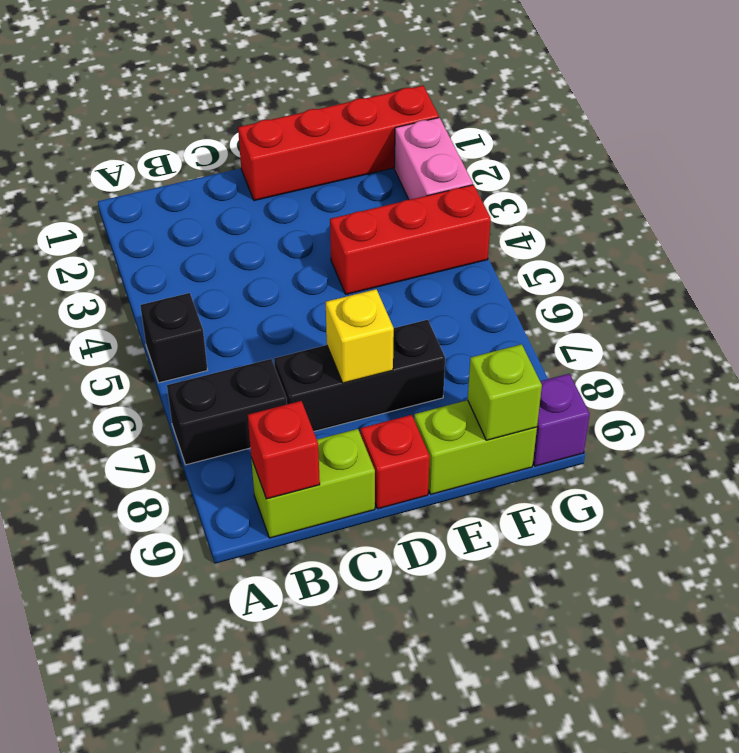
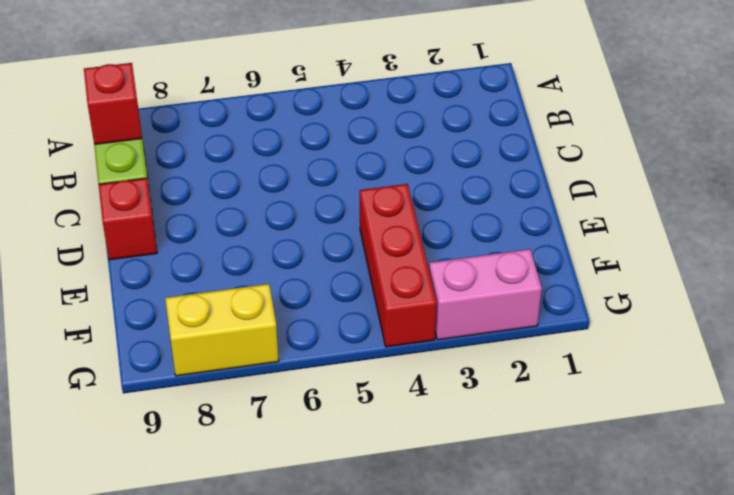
yellow 1x2 brick [165,284,279,376] -> none
none -> black 1x1 brick [140,293,207,383]
none -> black 1x2 brick [167,359,287,465]
none -> black 1x3 brick [274,320,445,431]

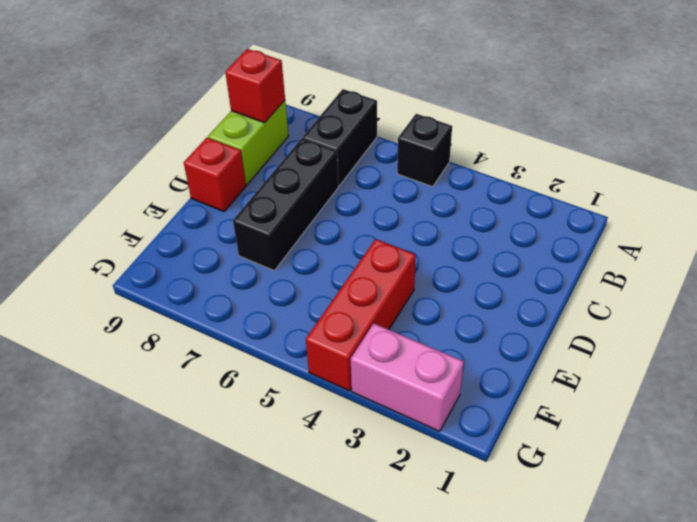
none -> red 1x4 brick [238,86,439,201]
none -> lime 1x2 brick [414,400,537,494]
none -> purple 1x1 brick [533,374,590,466]

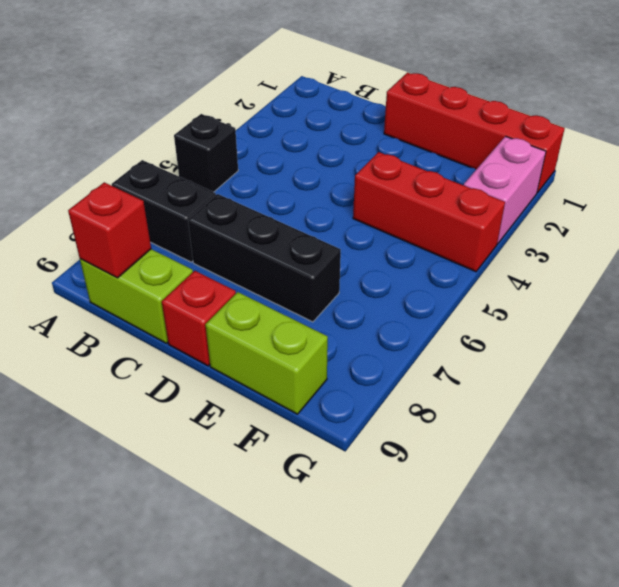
none -> purple 1x1 brick [533,374,590,466]
none -> yellow 1x1 brick [326,289,394,383]
none -> lime 1x1 brick [468,344,542,440]

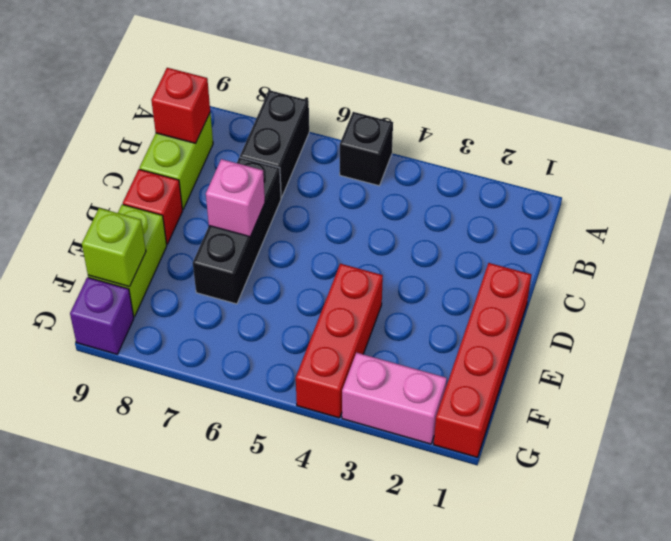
pink 1x1 brick [206,159,265,237] -> yellow 1x1 brick [326,289,394,383]

